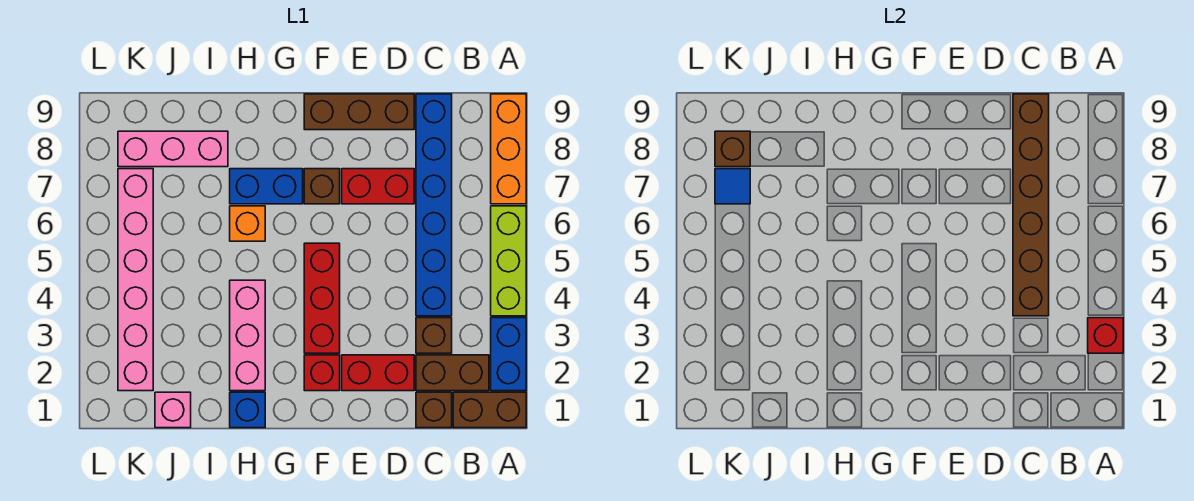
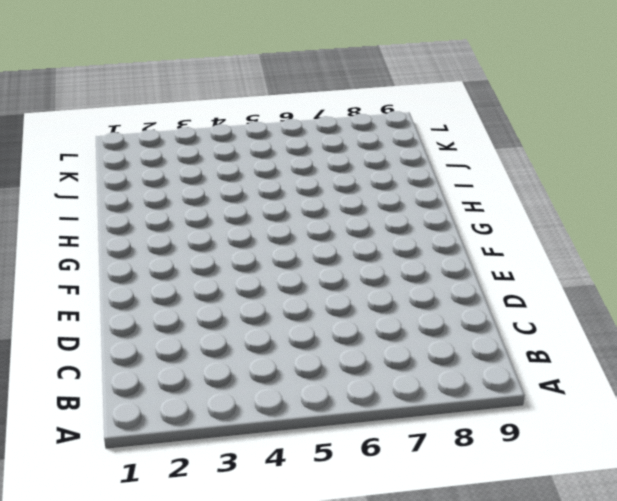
none -> brown 1x2 brick [453,392,526,428]
none -> blue 1x2 brick [491,318,526,391]
none -> lime 1x3 brick [491,206,526,316]

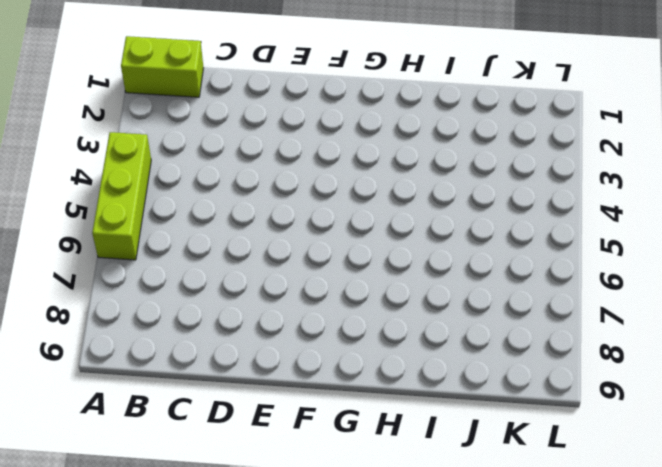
lime 1x2 brick [121,36,204,97] -> brown 1x2 brick [453,392,526,428]
none -> blue 1x2 brick [491,318,526,391]
none -> orange 1x3 brick [491,94,526,204]
none -> brown 1x2 brick [416,355,489,391]

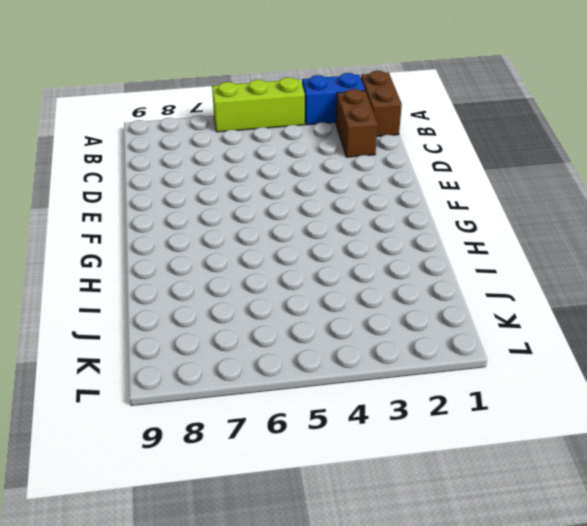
none -> orange 1x3 brick [491,94,526,204]
none -> brown 1x1 brick [416,392,452,428]
none -> brown 1x1 brick [416,318,452,353]

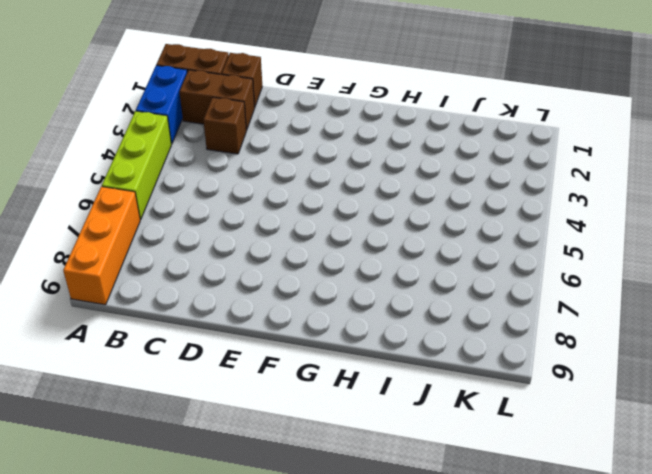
none -> blue 1x6 brick [416,94,452,316]
none -> red 1x2 brick [342,355,414,391]
none -> red 1x2 brick [342,169,414,204]

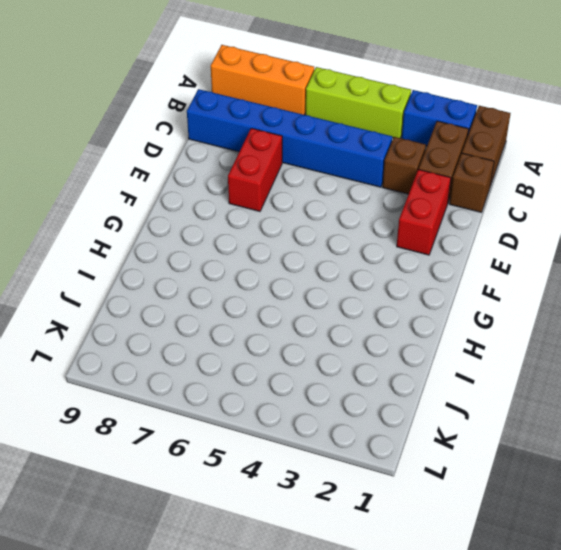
none -> brown 1x3 brick [304,94,414,130]
none -> red 1x1 brick [304,355,340,391]
none -> red 1x3 brick [304,243,340,353]

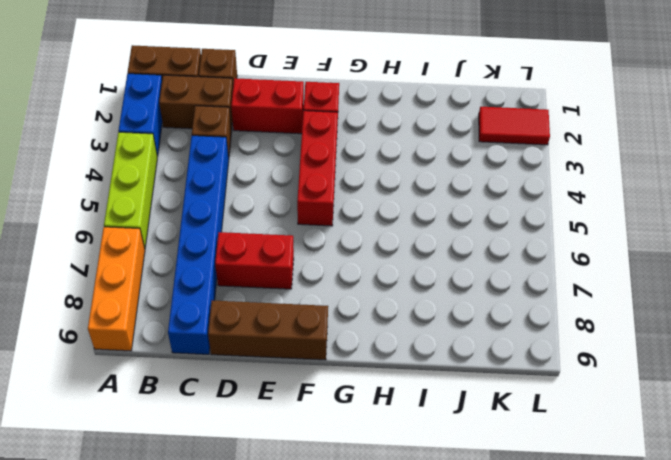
red 1x2 tile [479,107,550,145] -> pink 1x6 brick [118,169,153,391]
none -> brown 1x1 brick [304,169,340,204]
none -> blue 1x2 brick [230,169,303,204]
none -> blue 1x1 brick [230,392,265,428]

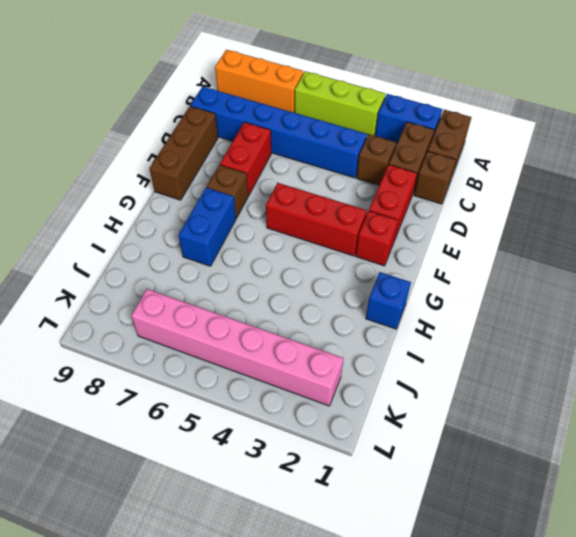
none -> pink 1x3 brick [230,280,265,391]
none -> orange 1x1 brick [230,206,265,241]
none -> pink 1x3 brick [118,131,228,167]

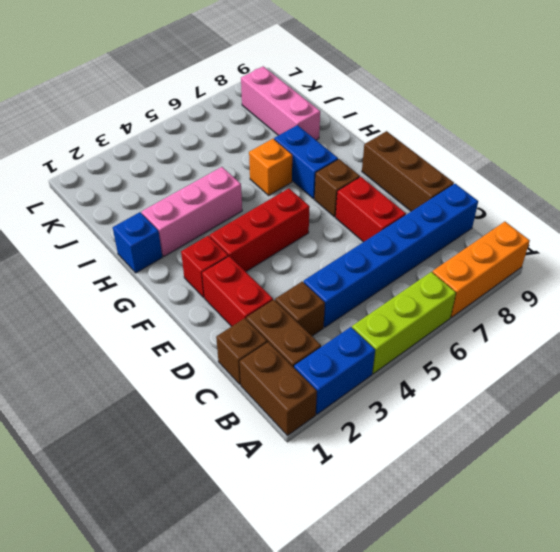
none -> pink 1x1 brick [155,392,191,428]
none -> pink 1x6 brick [118,169,153,391]
none -> red 1x1 brick [1088,318,1123,353]

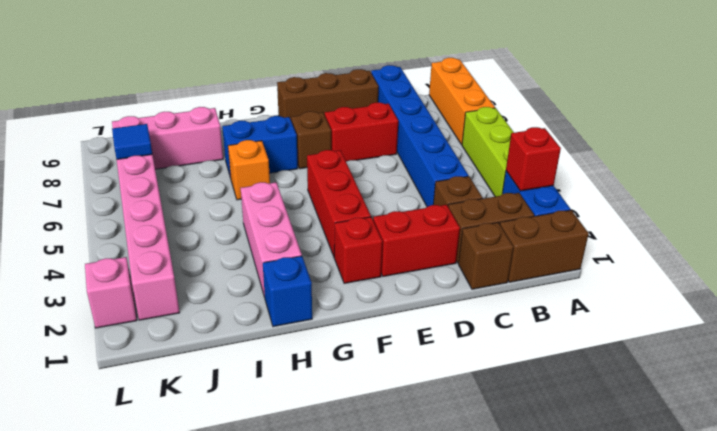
pink 1x1 brick [85,257,137,328] -> pink 1x1 brick moved to [155,392,191,428]
none -> brown 1x6 brick [1013,94,1049,316]
none -> brown 1x1 brick [715,131,750,167]

